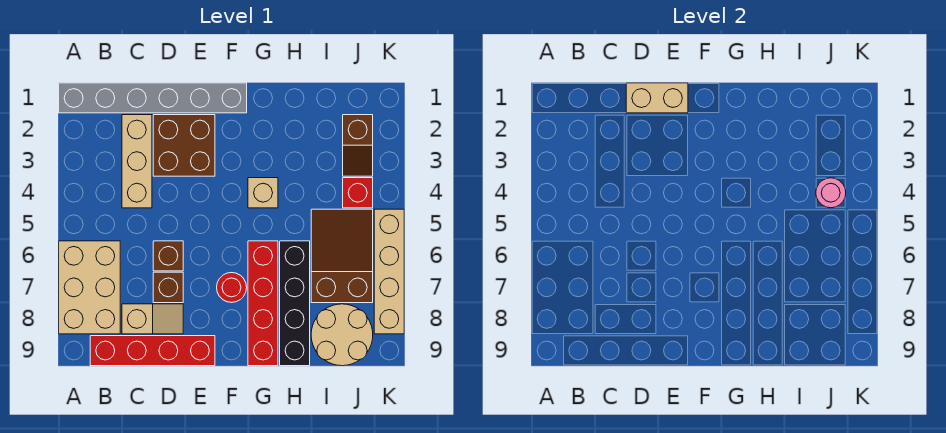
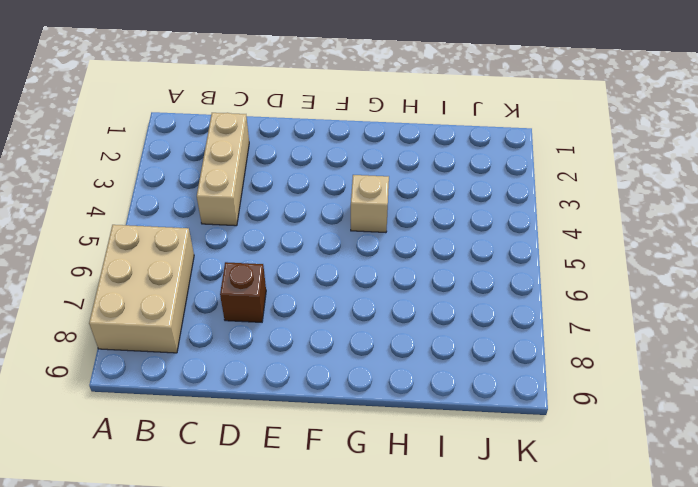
none -> grey 1x6 brick [59,83,247,113]
none -> red 1x4 brick [90,336,215,366]
none -> tan 1x2 slope [122,304,183,334]

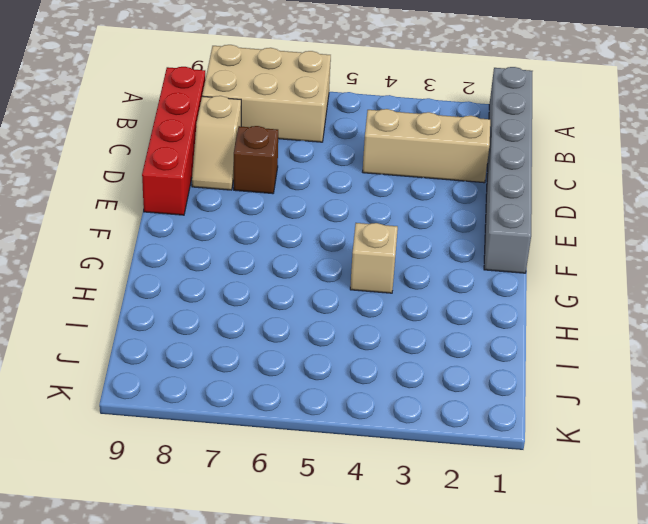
none -> brown 2x2 brick [153,115,215,176]
none -> brown 1x1 brick [153,241,183,271]
none -> red 1x1 round brick [217,273,247,302]

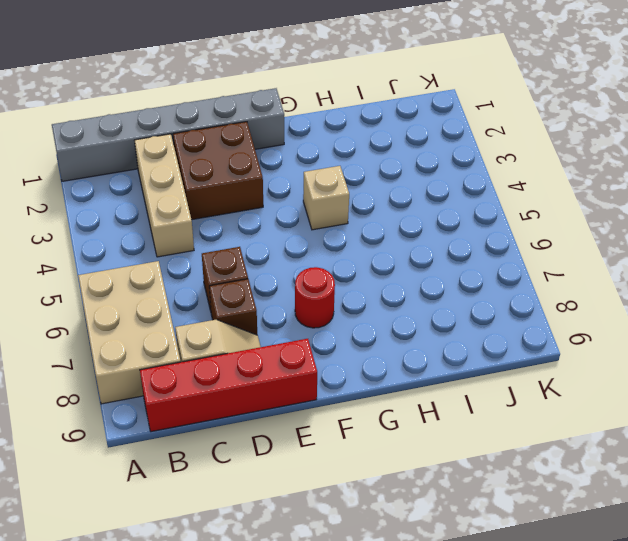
none -> red 1x4 brick [248,241,278,366]
none -> black 1x4 brick [280,241,310,366]
none -> brown 2x3 slope [311,209,373,303]

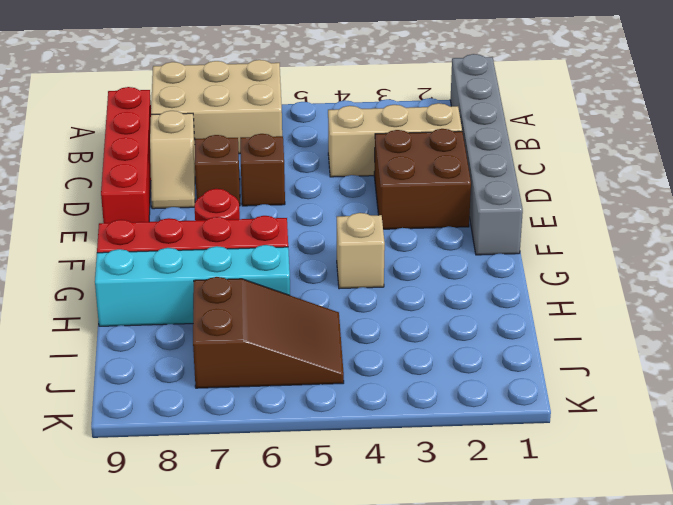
cyan 1x4 brick [95,245,290,326] -> black 1x4 brick [280,241,310,366]
none -> tan 2x2 round brick [311,304,373,366]
none -> brown 1x2 slope [343,115,373,176]
none -> red 1x1 brick [343,178,373,208]

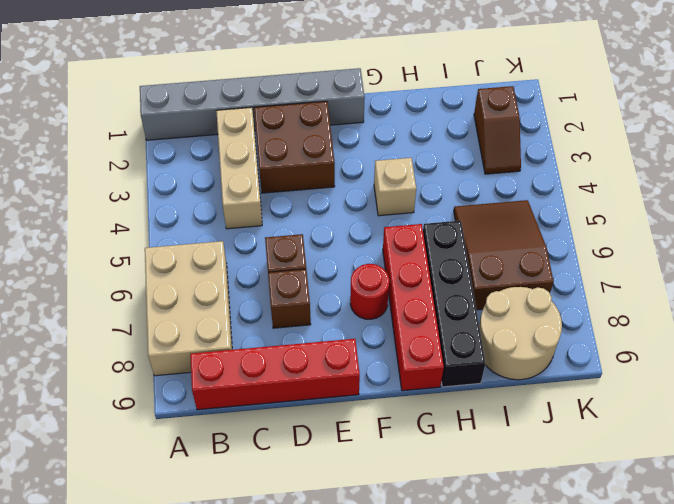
none -> tan 1x2 slope [122,304,183,334]
none -> red 1x1 brick [343,178,373,208]
none -> tan 1x4 brick [374,209,404,334]

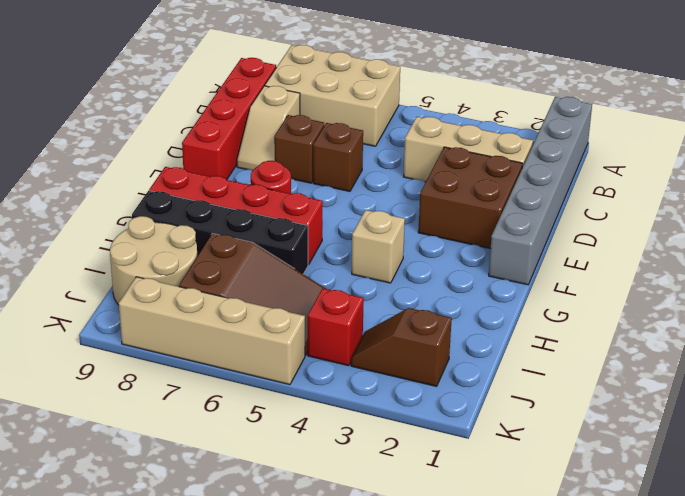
none -> tan 1x2 brick [626,83,688,113]
none -> pink 1x1 round brick [816,178,846,208]

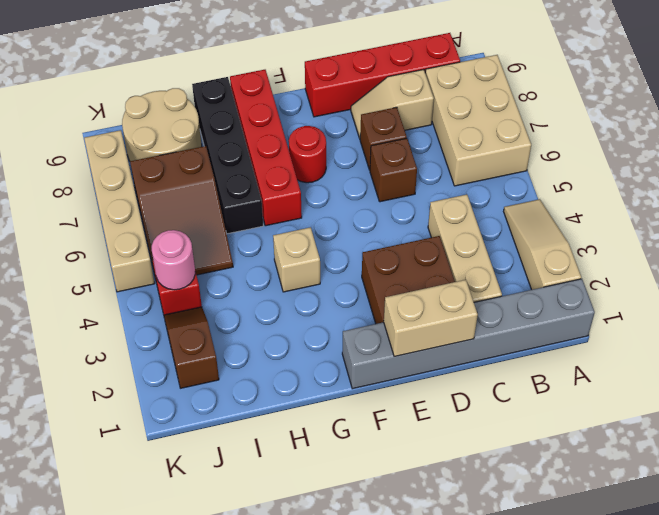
tan 1x3 slope [504,199,581,290] -> none

